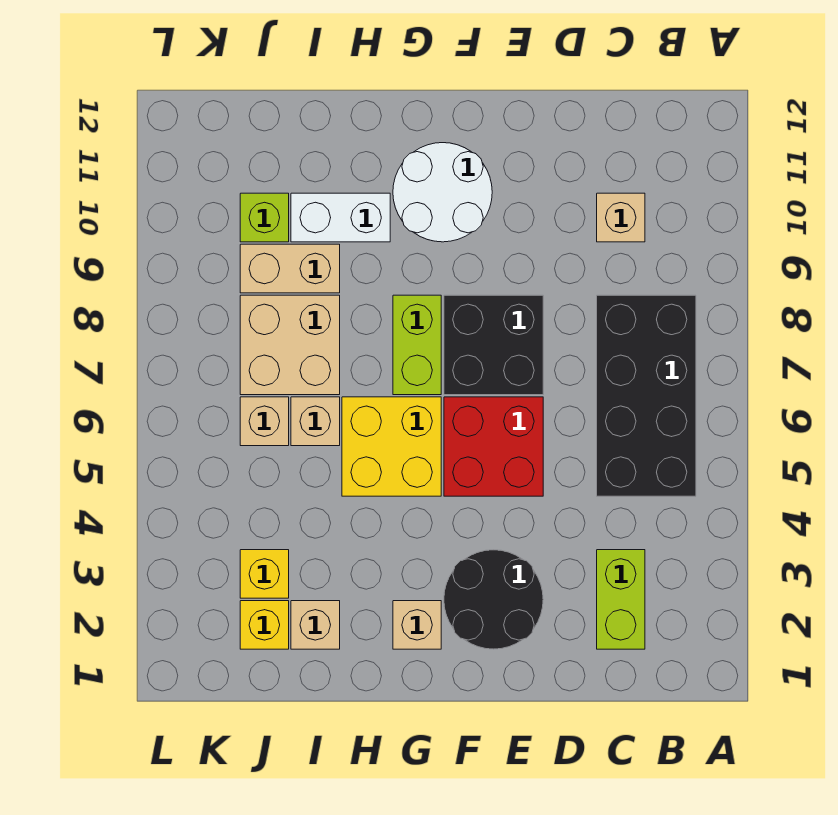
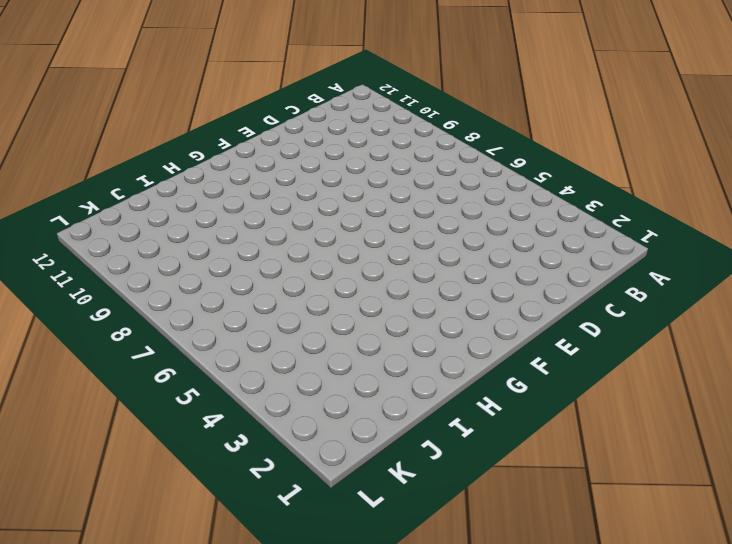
none -> black 2x4 brick [597,295,696,496]
none -> lime 1x2 brick [597,550,645,649]
none -> tan 1x1 brick [597,193,645,242]

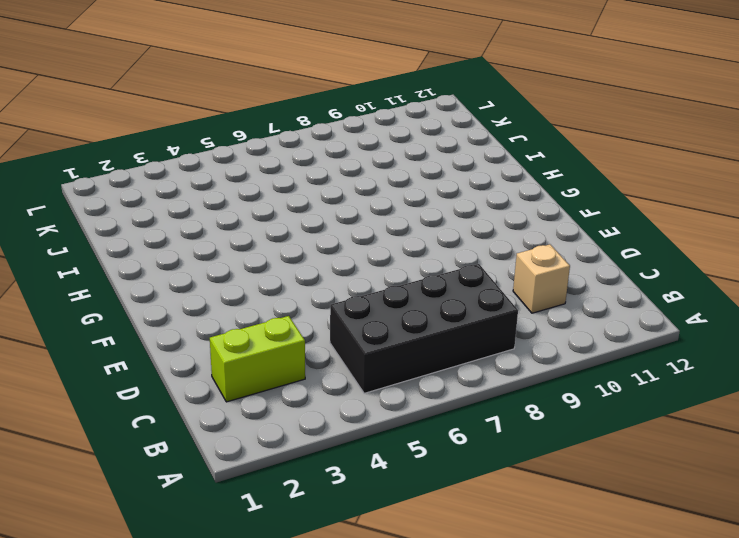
none -> black 2x2 round brick [444,550,543,649]
none -> red 2x2 brick [444,397,543,496]
none -> black 2x2 brick [444,295,543,395]

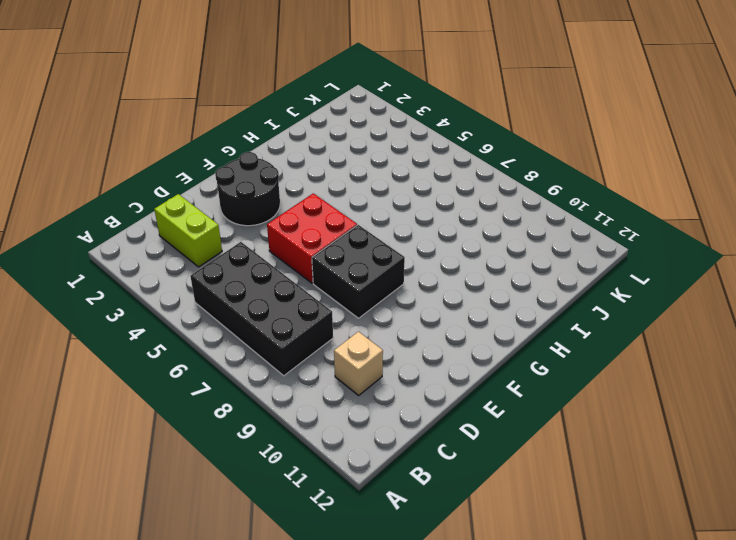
none -> white 2x2 round brick [393,143,492,242]
none -> tan 1x1 brick [393,601,441,649]
none -> yellow 2x2 brick [342,397,441,496]

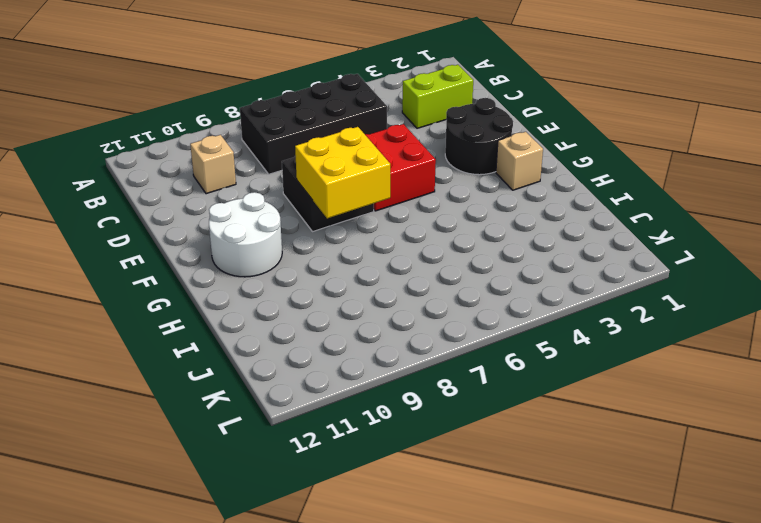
yellow 2x2 brick [295,127,390,218] -> yellow 2x2 brick moved to [342,397,441,496]
none -> lime 1x2 brick [393,295,441,395]
none -> white 1x2 brick [291,193,390,242]
none -> tan 1x1 brick [291,601,340,649]

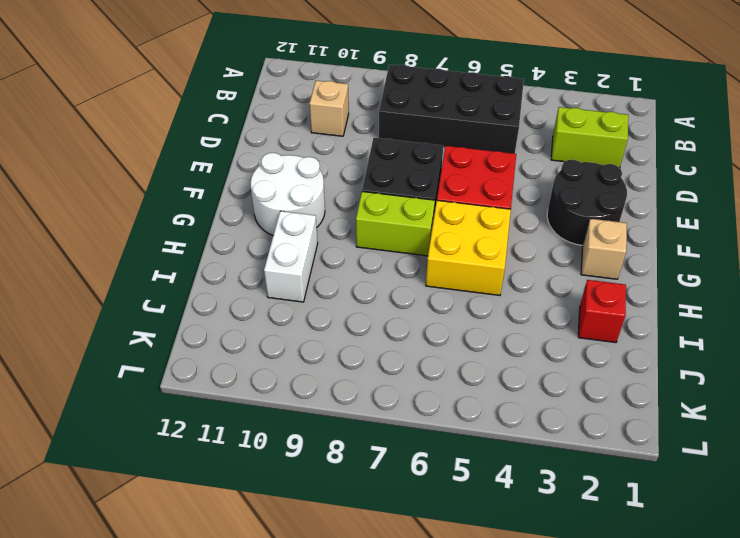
red 1x1 brick [578,280,626,343] -> tan 1x1 brick [291,601,340,649]
none -> tan 1x1 brick [291,397,340,446]
none -> tan 2x2 brick [240,295,340,395]
none -> tan 1x2 brick [240,244,340,293]

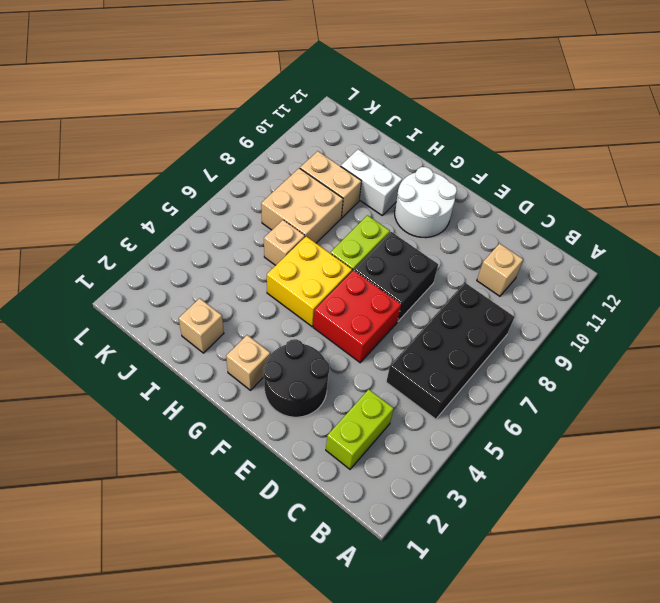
none -> yellow 1x1 brick [240,601,289,649]
none -> yellow 1x1 brick [240,550,289,598]
none -> tan 1x1 brick [240,397,289,446]

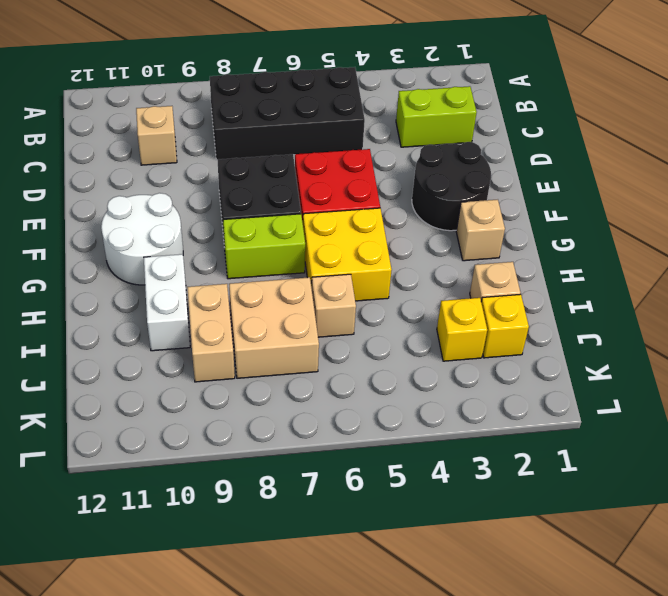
none -> tan 1x1 brick [240,397,289,446]
none -> lime 1x1 brick [240,193,289,242]

